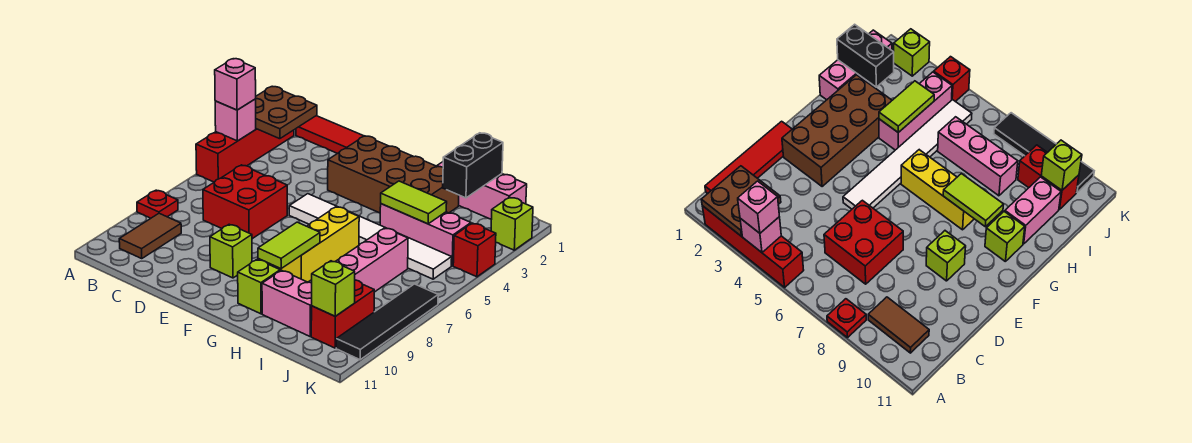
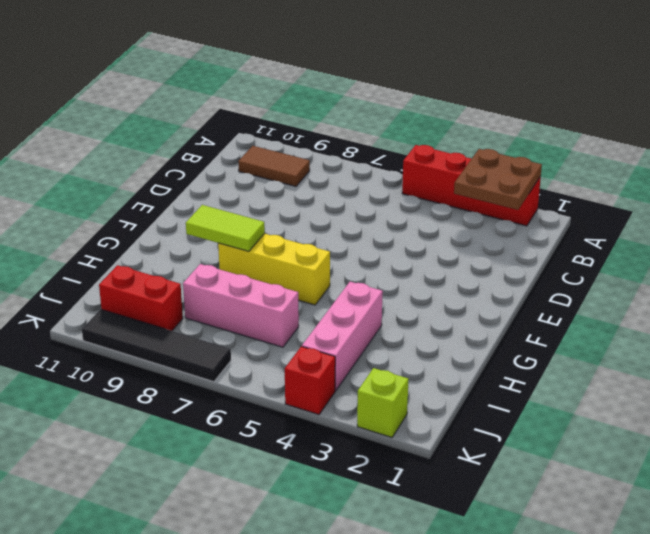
none -> red 1x1 plate [137,190,178,218]
none -> red 1x4 tile [296,116,364,154]
none -> red 2x2 brick [203,165,287,239]

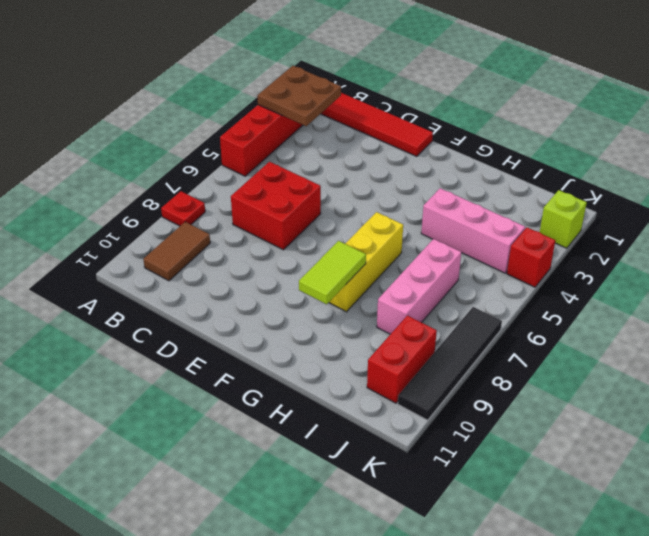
none -> brown 2x4 brick [328,136,459,213]
none -> white 1x6 tile [289,194,452,279]
none -> lime 1x1 brick [210,224,252,278]

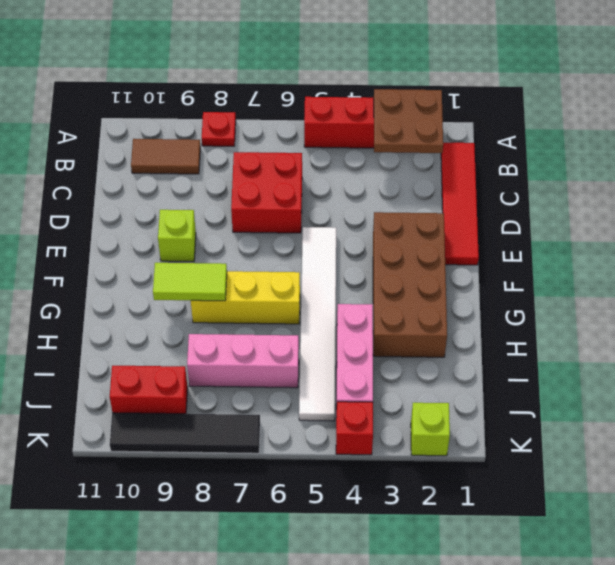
none -> lime 1x1 brick [238,259,280,314]
none -> pink 1x3 brick [437,162,527,219]
none -> pink 1x2 brick [262,270,312,336]

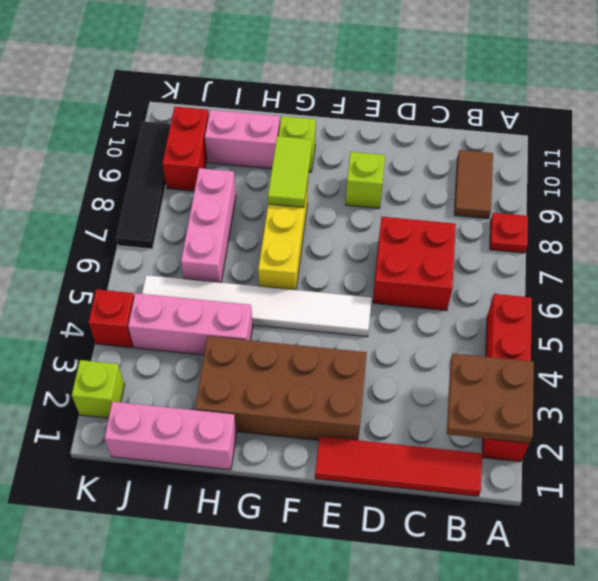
none -> pink 1x1 brick [215,99,256,141]
none -> lime 1x2 tile [381,181,447,224]
none -> black 1x2 brick [443,133,503,198]

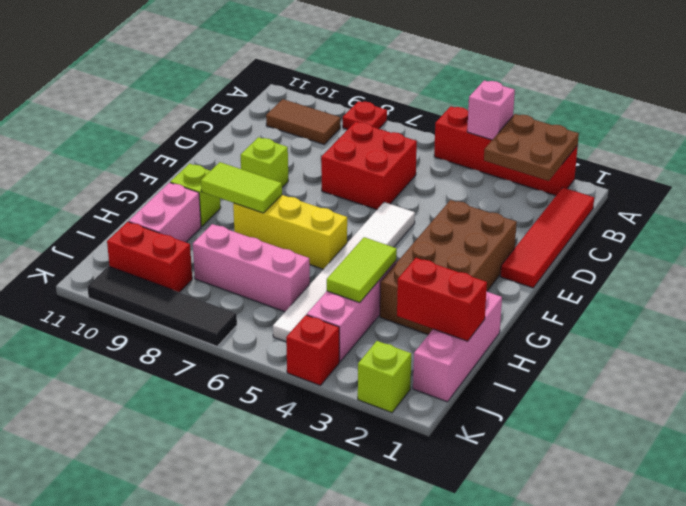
red 1x2 brick [397,258,487,341] -> black 1x2 brick [443,133,503,198]
none -> lime 1x1 brick [312,261,355,316]
none -> pink 1x1 brick [215,59,256,110]

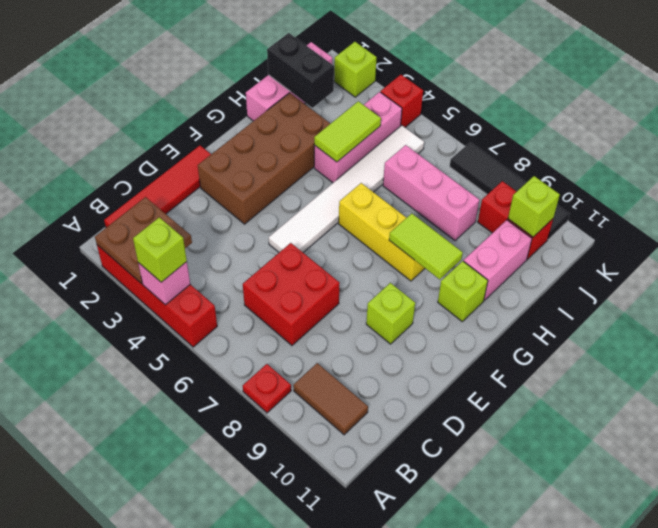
lime 1x1 brick [133,217,187,282] -> pink 1x1 brick [215,59,256,110]

